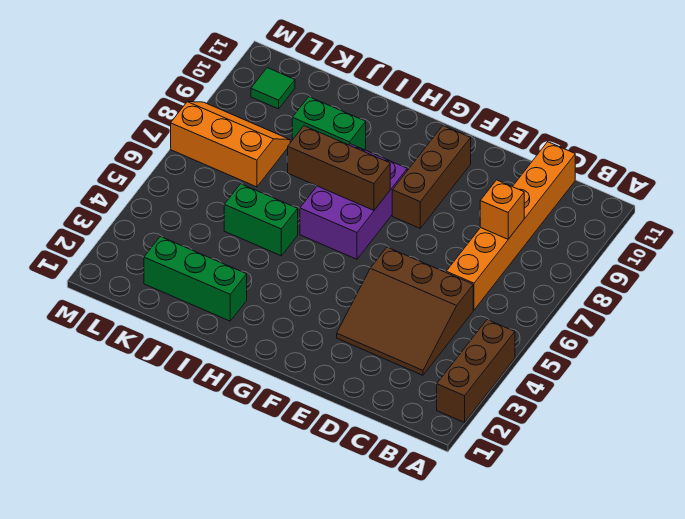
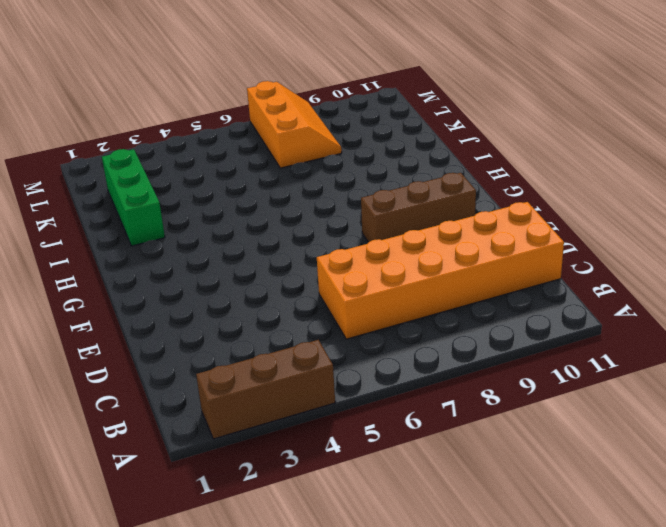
orange 2x6 brick [317,202,564,339] -> orange 1x6 brick [446,142,575,310]
none -> brown 3x3 slope [337,247,473,375]
none -> purple 2x3 brick [300,144,407,259]
none -> green 1x2 brick [224,184,298,256]

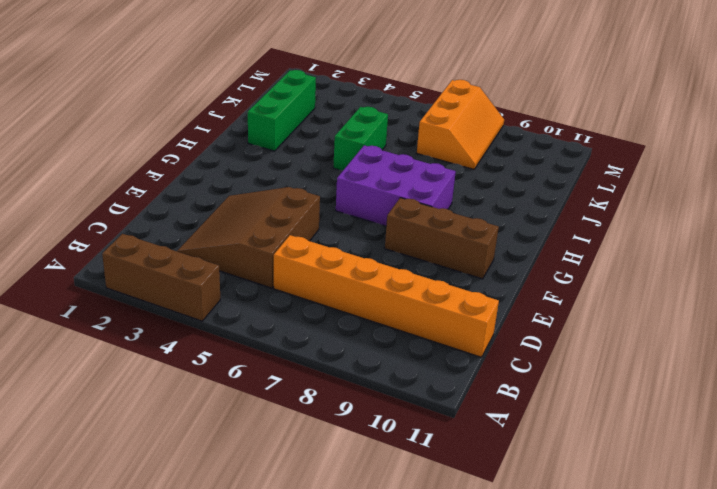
none -> green 1x2 brick [292,97,366,150]
none -> green 1x1 tile [251,68,295,109]
none -> orange 1x1 brick [480,180,524,239]

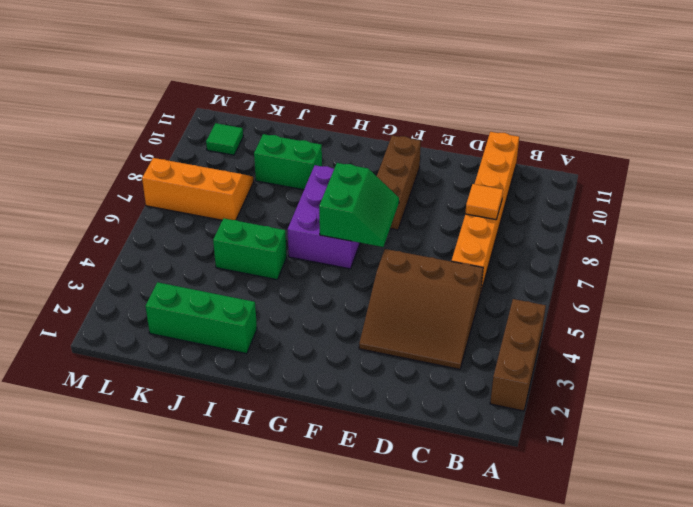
orange 1x1 tile [465,184,503,220] -> orange 1x1 brick [480,180,524,239]
green 2x2 slope [319,163,399,247] -> brown 1x3 brick [287,126,390,210]

